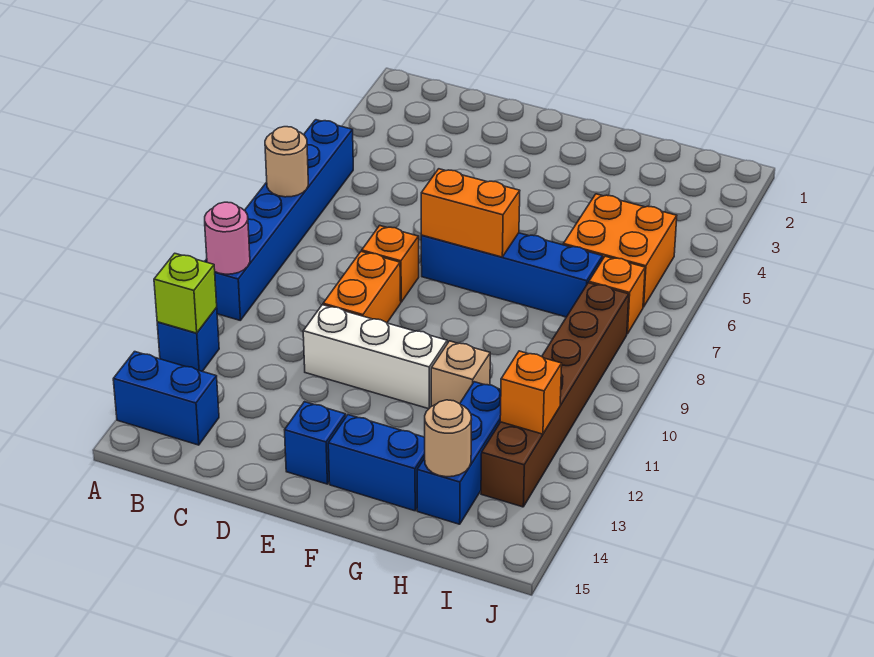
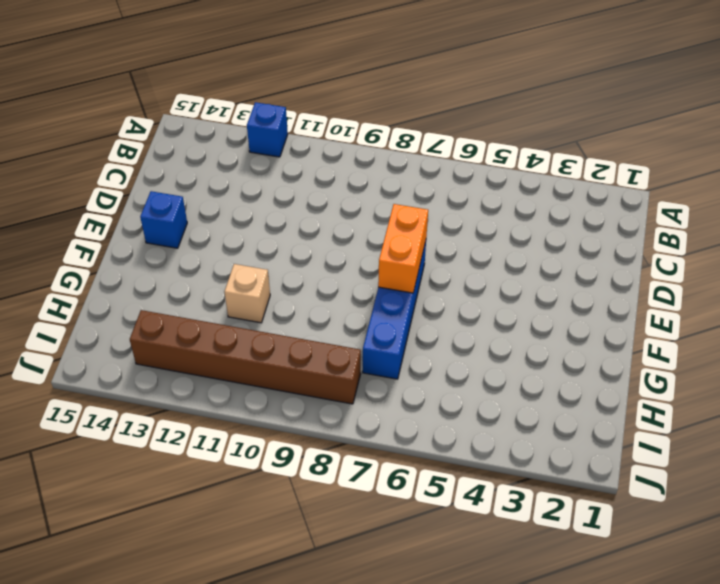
none -> blue 1x6 brick [205,120,353,321]
none -> blue 1x2 brick [113,352,219,445]
none -> orange 1x1 brick [362,226,419,302]

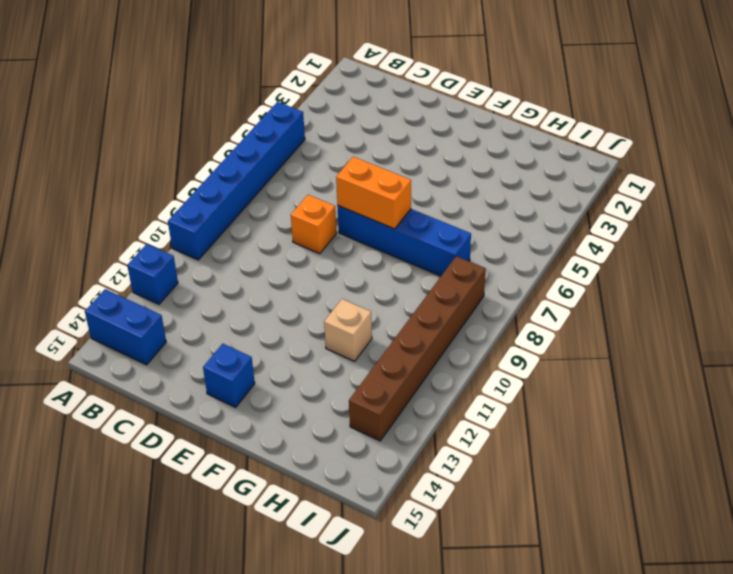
none -> orange 1x2 brick [323,251,401,323]
none -> white 1x3 brick [303,305,447,409]
none -> blue 1x2 brick [328,415,425,511]

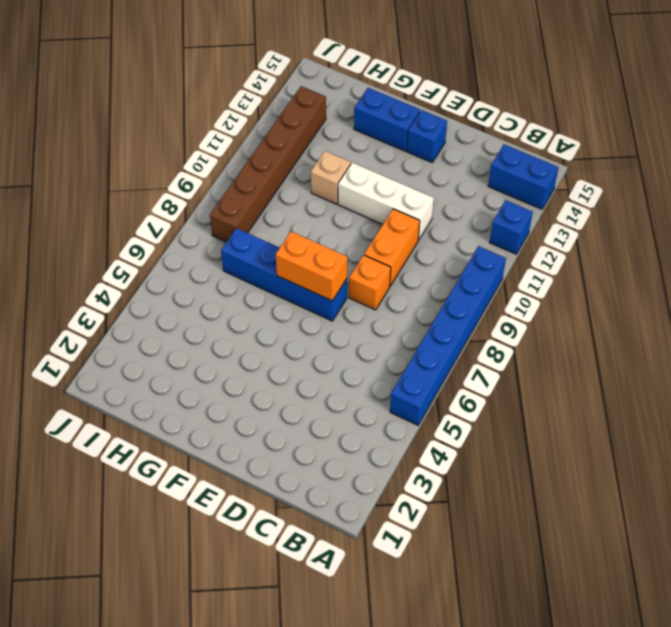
none -> orange 2x2 brick [563,194,677,307]
none -> blue 1x3 brick [417,382,501,524]
none -> orange 1x1 brick [589,256,645,334]

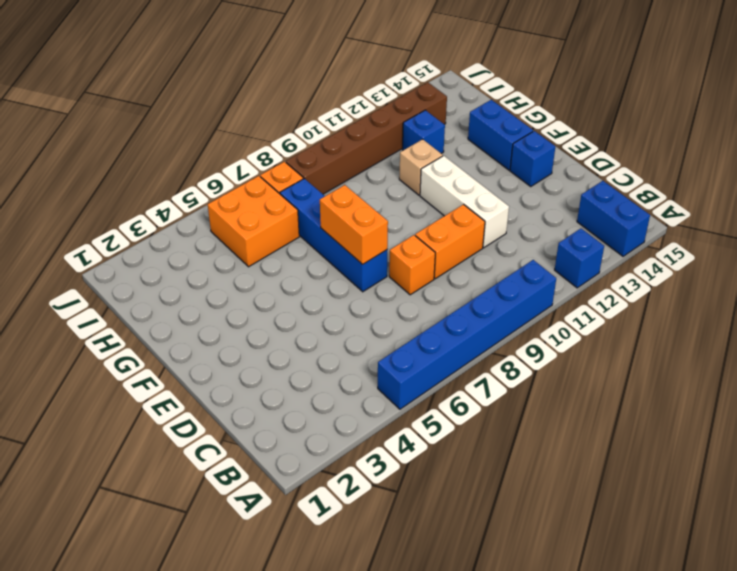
blue 1x1 brick [403,110,445,154] -> blue 1x3 brick [417,382,501,524]
none -> tan 1x1 round brick [265,127,308,197]
none -> pink 1x1 round brick [205,202,250,274]
none -> lime 1x1 brick [154,253,217,333]

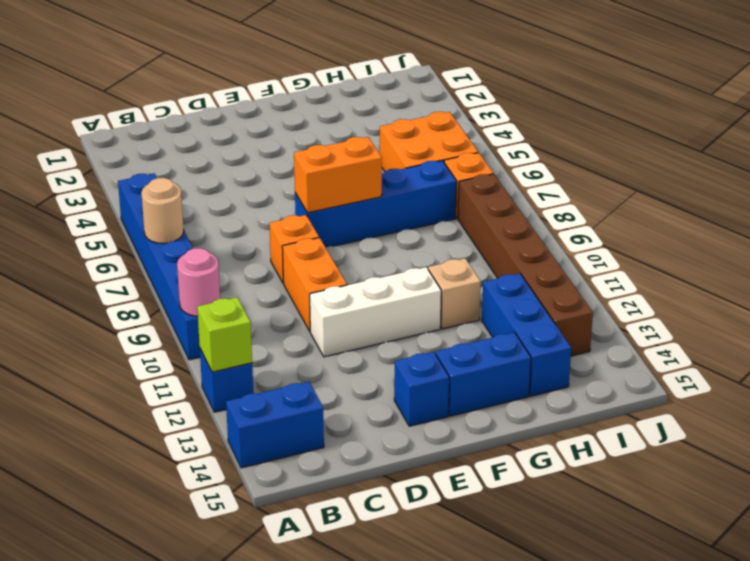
none -> tan 1x1 round brick [425,400,472,477]
none -> orange 1x1 brick [500,351,562,434]

